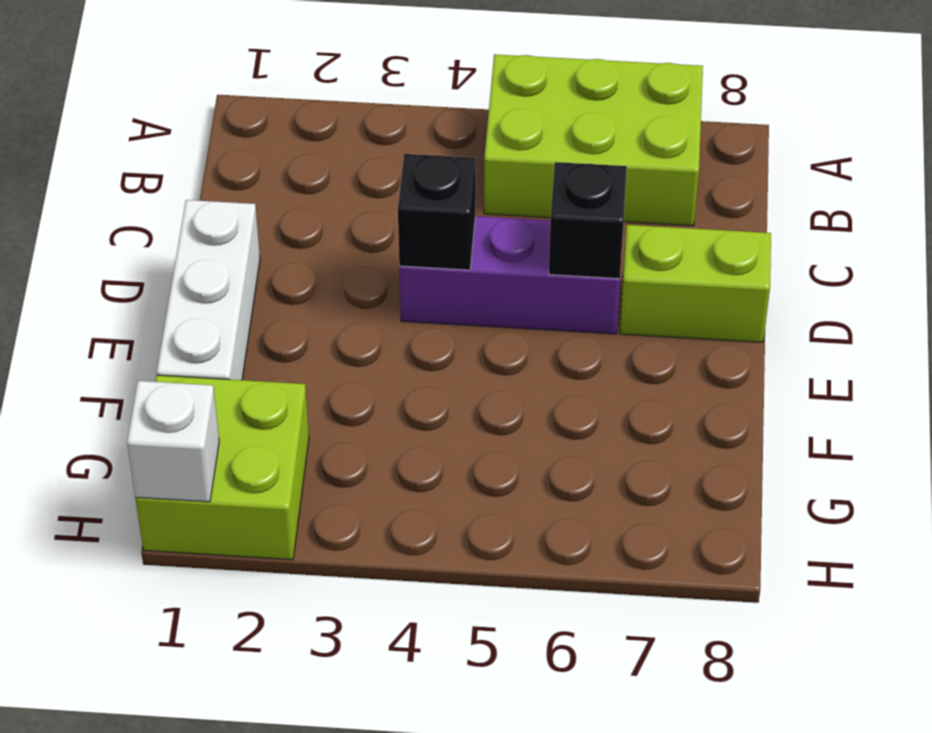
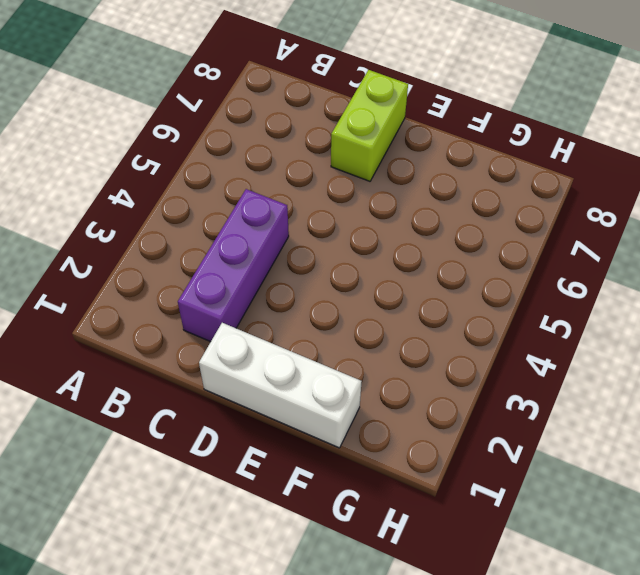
purple 1x3 brick [178,189,289,342] -> purple 1x3 brick moved to [399,216,620,334]
none -> lime 2x3 brick [484,54,703,226]
none -> lime 2x2 brick [135,375,309,560]

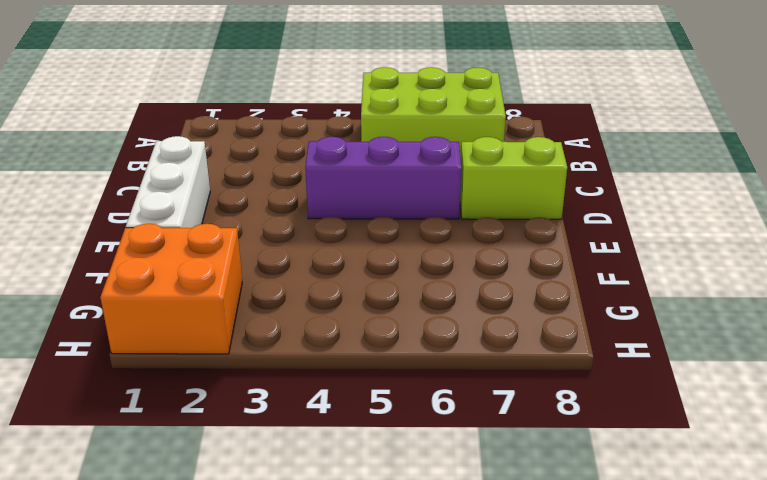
orange 2x2 brick [100,224,242,354] -> lime 2x2 brick [135,375,309,560]
none -> black 1x1 brick [398,154,476,270]
none -> black 1x1 brick [549,162,627,279]

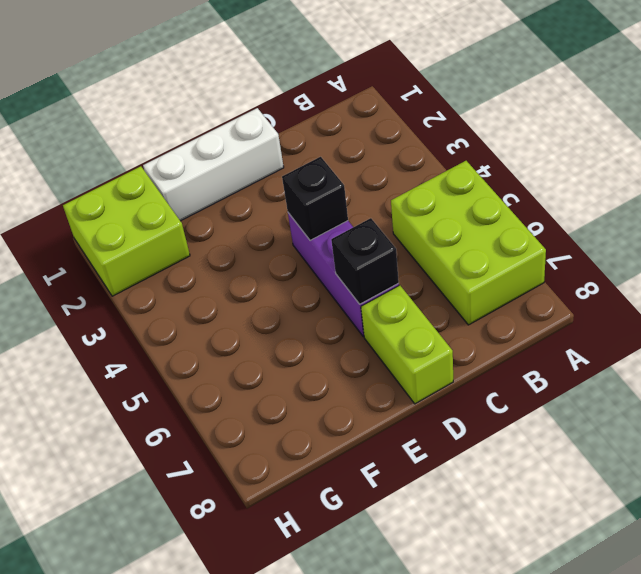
none -> white 1x1 brick [127,381,219,502]

